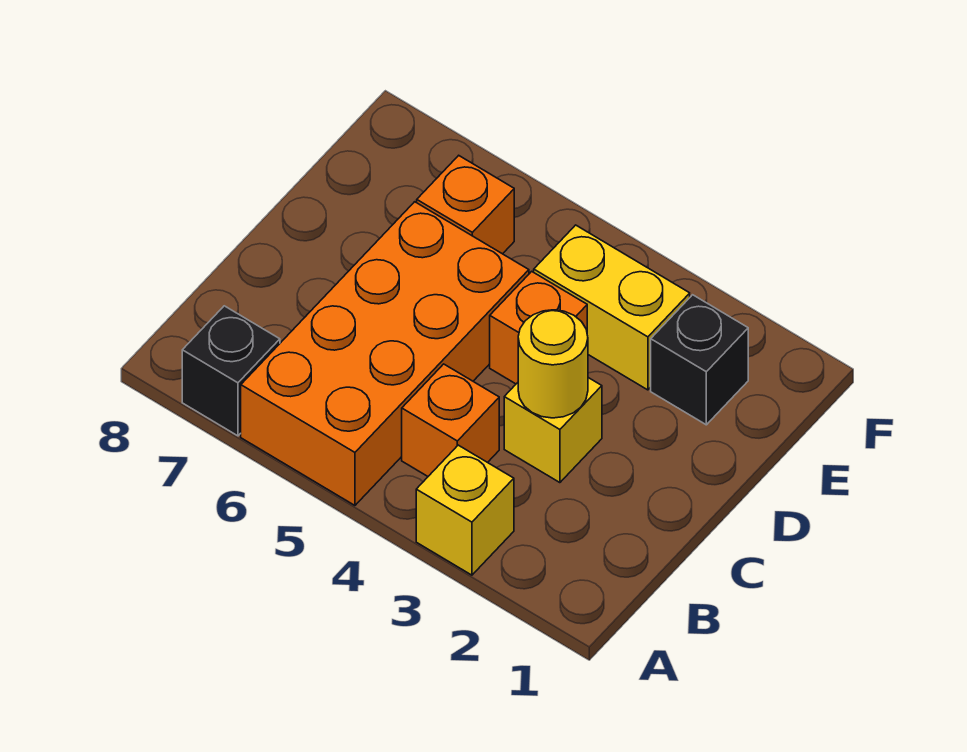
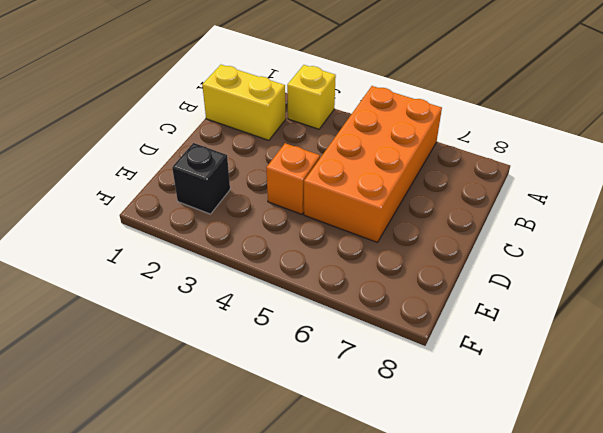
yellow 1x2 brick [202,65,286,140] -> yellow 1x2 brick moved to [534,225,690,390]
none -> black 1x1 brick [182,306,280,436]
none -> orange 1x1 brick [402,364,499,476]

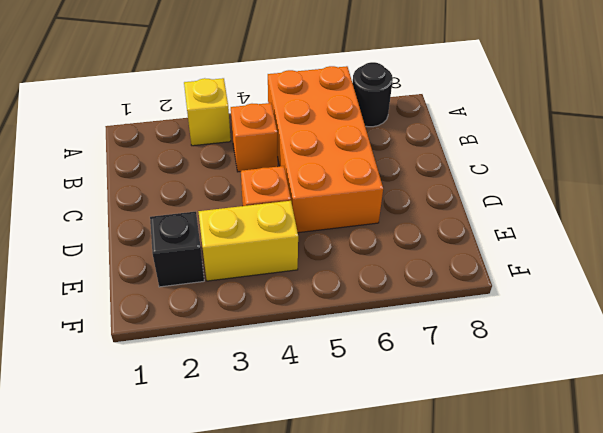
black 1x1 round brick [353,62,393,127] -> black 1x1 brick [182,306,280,436]
none -> yellow 1x1 brick [504,378,602,483]
none -> orange 1x1 brick [417,156,514,254]

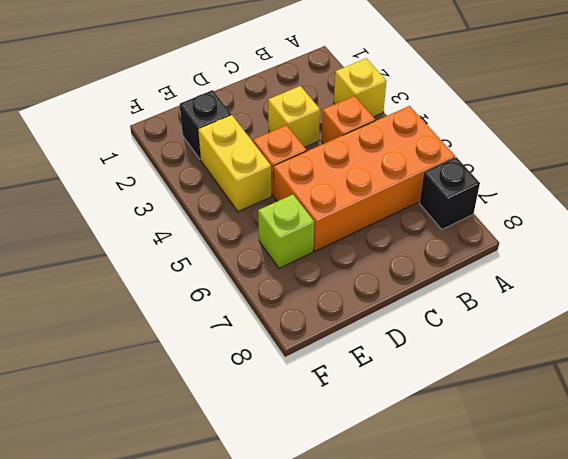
lime 1x1 brick [258,194,314,268] -> orange 1x1 brick [417,156,514,254]
none -> yellow 1x1 round brick [518,310,588,418]

